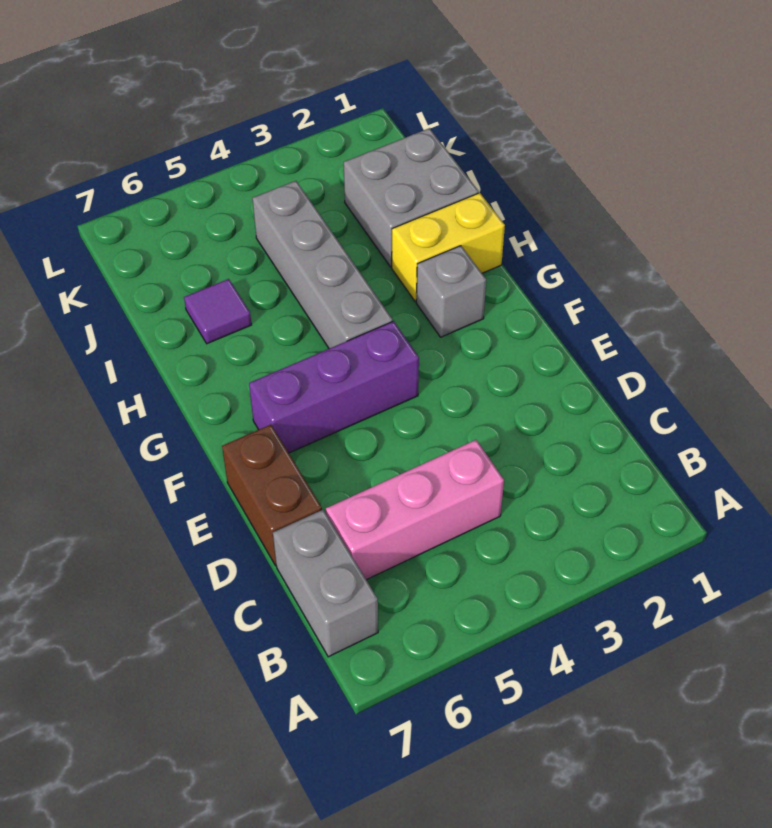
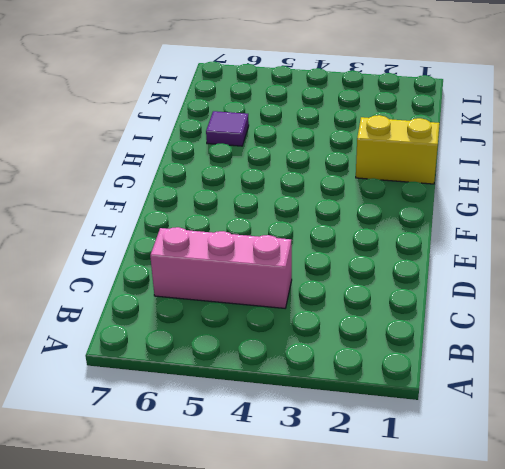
none -> grey 1x2 brick [273,510,378,657]
none -> brown 1x2 brick [222,425,322,566]

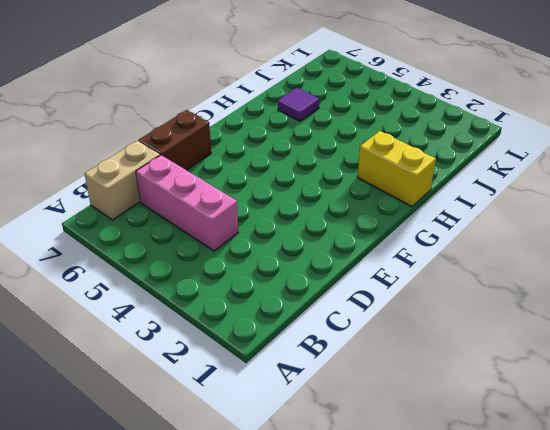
tan 1x2 brick [85,141,160,220] -> grey 1x2 brick [273,510,378,657]
none -> purple 1x3 brick [249,321,419,453]
none -> grey 1x1 brick [416,246,486,337]

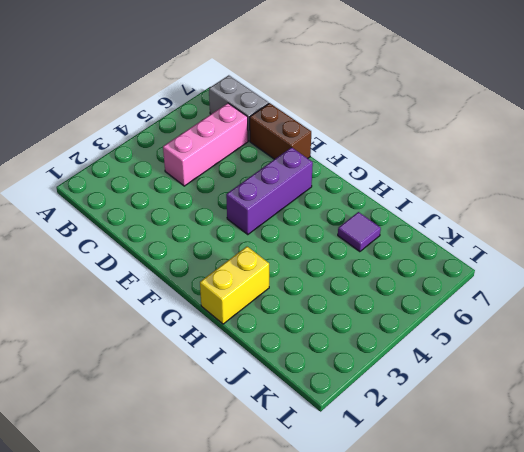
none -> grey 1x1 brick [416,246,486,337]
none -> grey 1x4 brick [252,181,393,349]

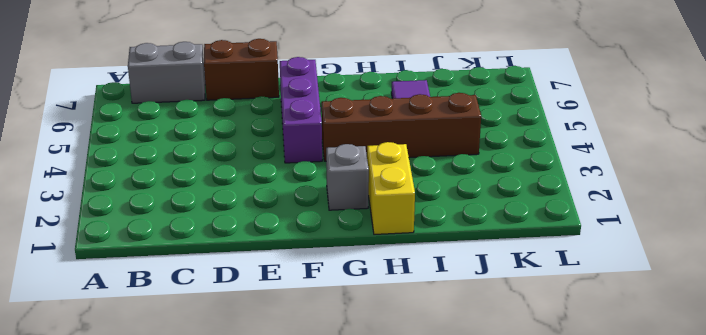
brown 1x4 brick [322,93,481,161] -> grey 1x4 brick [252,181,393,349]
none -> pink 1x3 brick [326,440,504,580]
none -> grey 2x2 brick [344,128,479,267]

